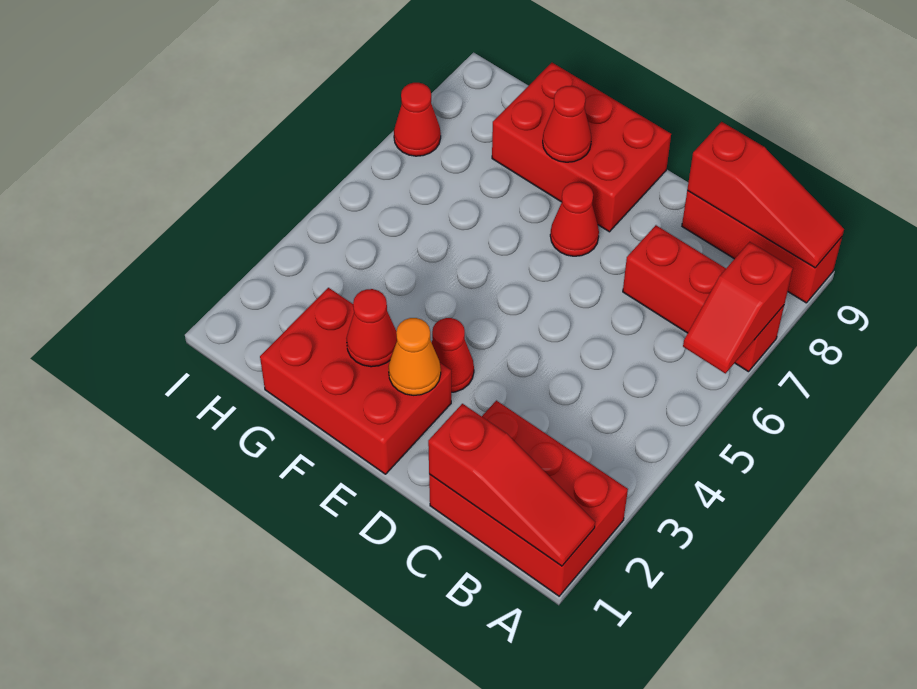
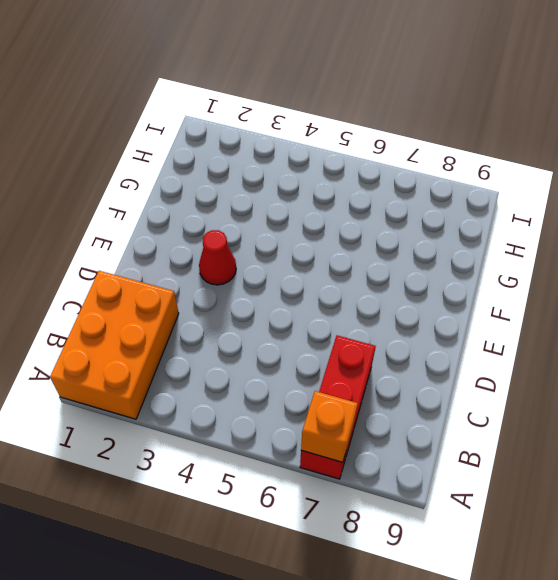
orange 2x3 brick [50,271,179,419] -> red 2x3 brick [429,401,628,596]
orange 1x1 brick [301,391,358,462] -> red 1x2 slope [683,242,793,374]
none -> red 1x3 brick [682,191,842,303]
none -> red 2x3 brick [260,288,451,474]
none -> red 1x1 cone [550,182,599,256]

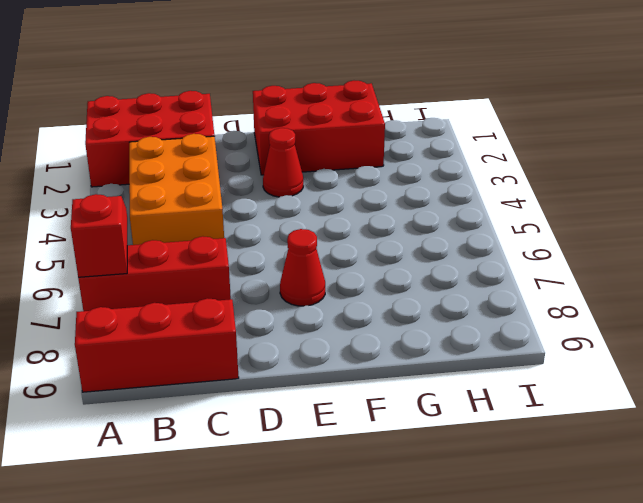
orange 2x3 brick [129,134,224,245] -> none
none -> red 2x3 brick [492,63,671,232]
none -> red 1x1 cone [394,83,441,156]
none -> red 1x3 slope [428,404,595,566]

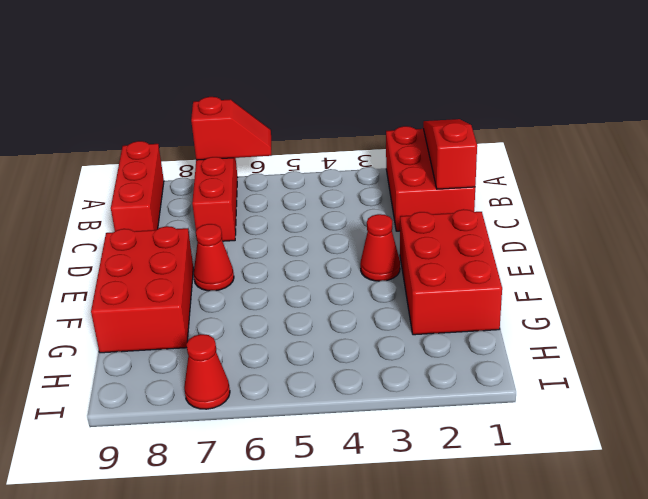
none -> red 1x3 slope [687,122,844,268]
none -> orange 1x1 cone [389,318,441,395]
none -> red 1x1 cone [346,289,397,367]

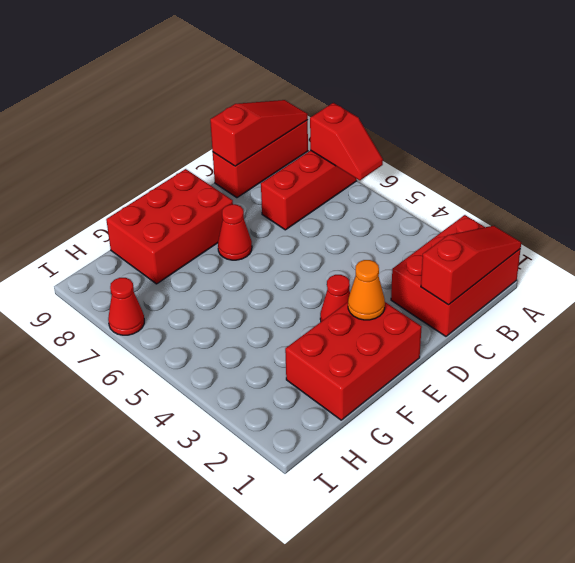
none -> red 1x1 cone [346,289,397,367]
none -> red 1x1 cone [543,86,591,162]

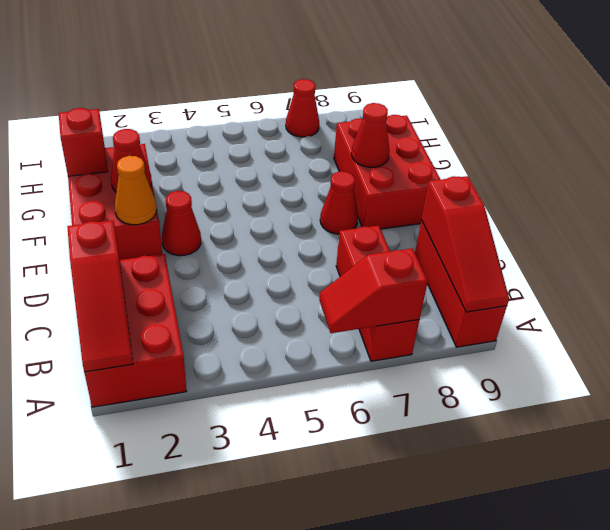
red 1x1 brick [59,108,108,176] -> none

